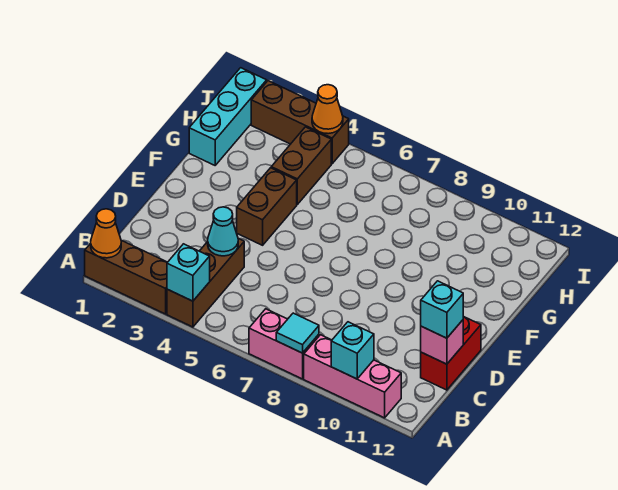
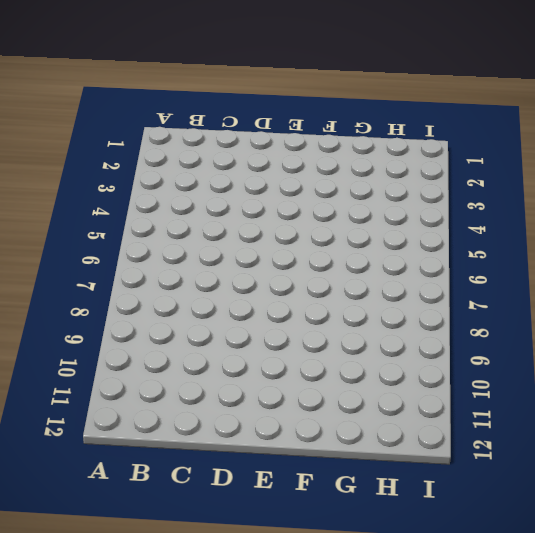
none -> brown 1x3 brick [85,241,167,314]
none -> brown 1x3 brick [167,238,244,327]
none -> pink 1x2 brick [249,309,319,379]

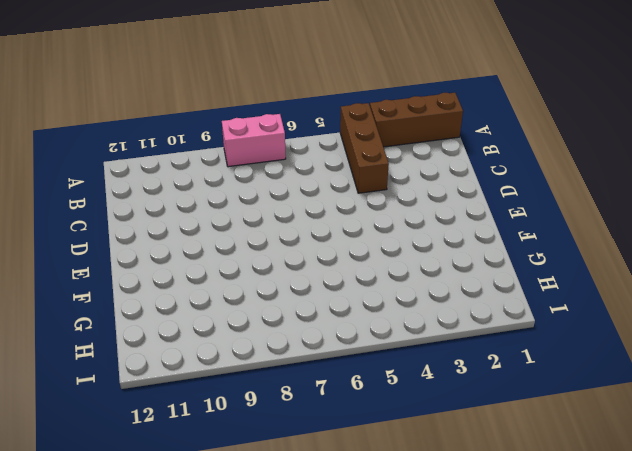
none -> pink 1x3 brick [304,335,401,418]
none -> red 1x2 brick [421,316,481,390]
none -> brown 1x2 brick [237,168,297,245]

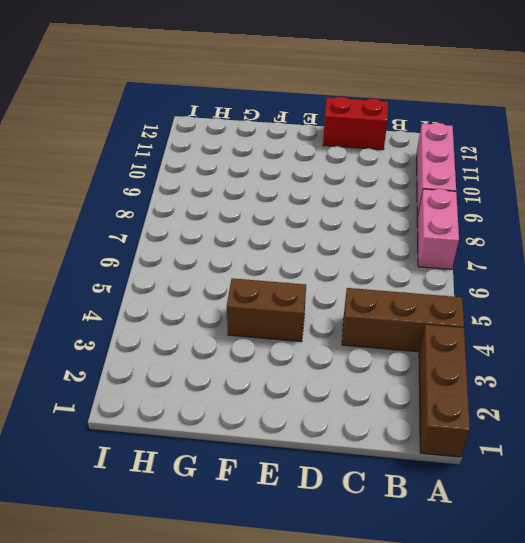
none -> cyan 1x3 brick [189,68,267,165]
none -> brown 1x2 brick [271,127,331,204]
none -> brown 1x3 brick [251,81,349,164]

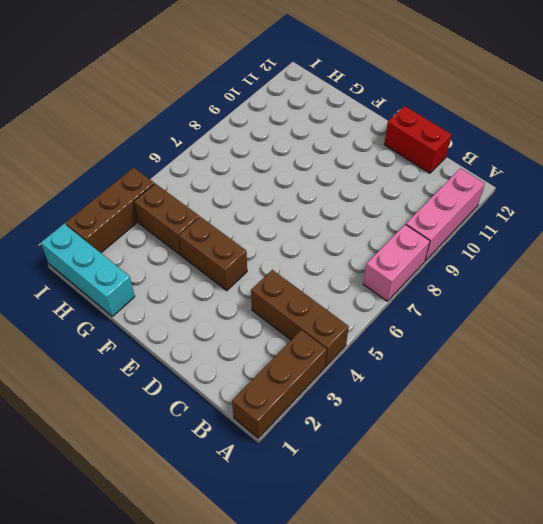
none -> orange 1x1 cone [91,209,121,258]
none -> cyan 1x1 brick [167,244,210,301]
none -> cyan 1x1 tile [276,313,319,353]

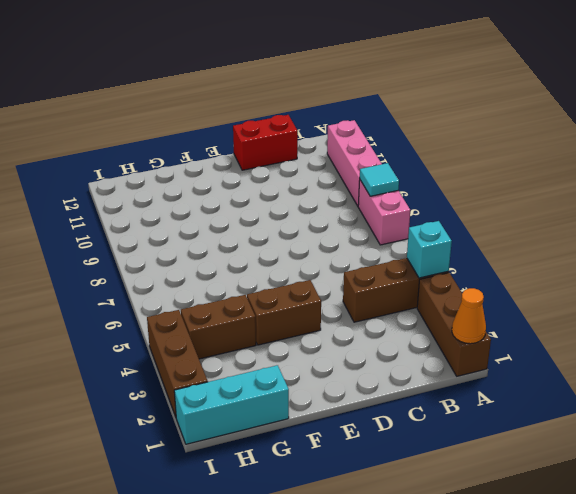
none -> cyan 1x1 brick [331,322,374,379]
none -> cyan 1x1 cone [208,207,238,256]
none -> pink 1x1 brick [421,320,463,364]

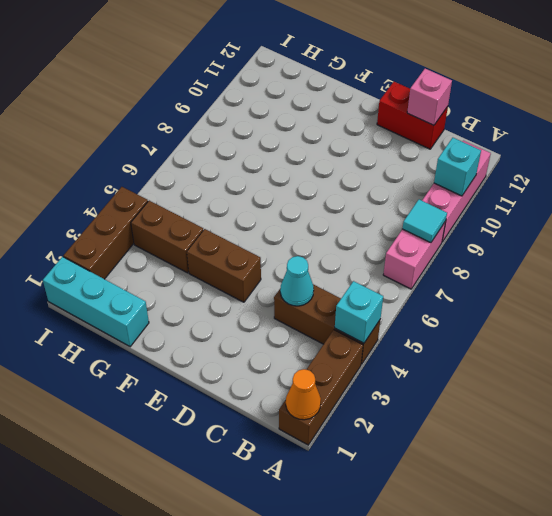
none -> orange 1x1 cone [312,85,343,134]
none -> cyan 1x1 brick [421,281,463,338]

